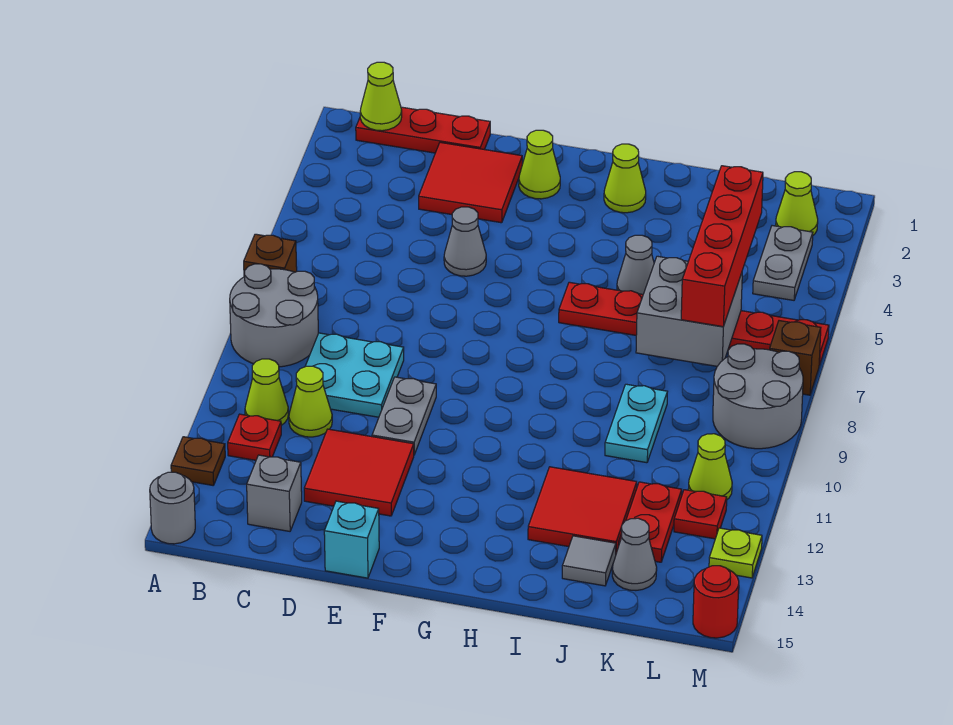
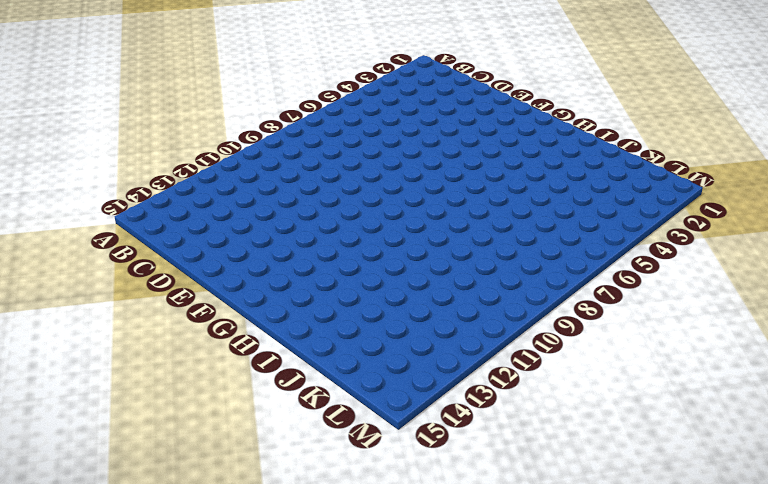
none -> brown 1x1 brick [244,234,297,277]
none -> grey 2x2 round brick [230,264,318,367]
none -> brown 1x1 plate [171,437,225,485]
none -> grey 1x1 round brick [150,472,195,544]

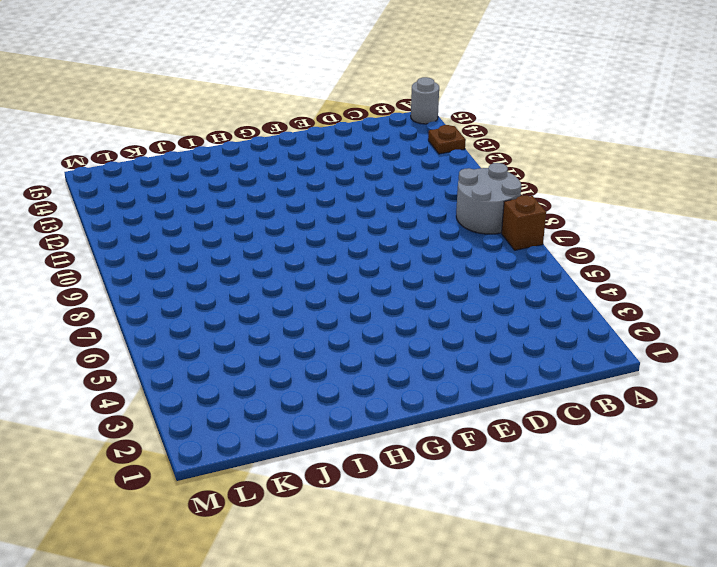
none -> red 1x3 plate [356,107,490,153]
none -> lime 1x1 cone [245,359,288,425]
none -> red 1x1 plate [228,414,281,460]
none -> cyan 2x2 plate [305,333,404,417]

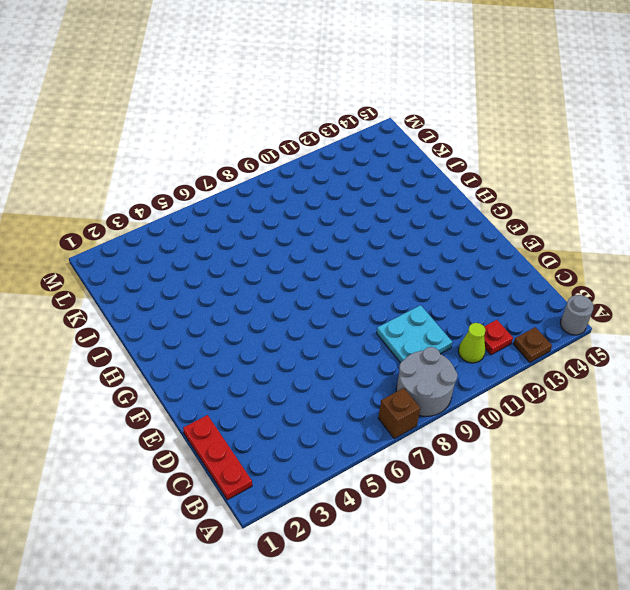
none -> lime 1x1 cone [289,366,332,437]
none -> grey 1x1 brick [247,455,302,531]
none -> red 2x2 tile [419,142,522,223]
none -> red 2x2 tile [304,429,414,516]

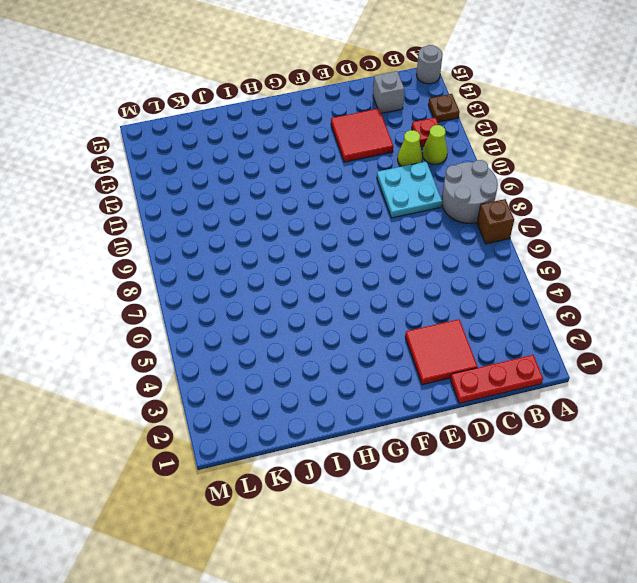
none -> grey 1x1 cone [444,207,486,276]
none -> grey 1x2 plate [372,377,436,455]
none -> cyan 1x1 brick [324,501,379,578]
none -> lime 1x1 cone [519,130,560,199]

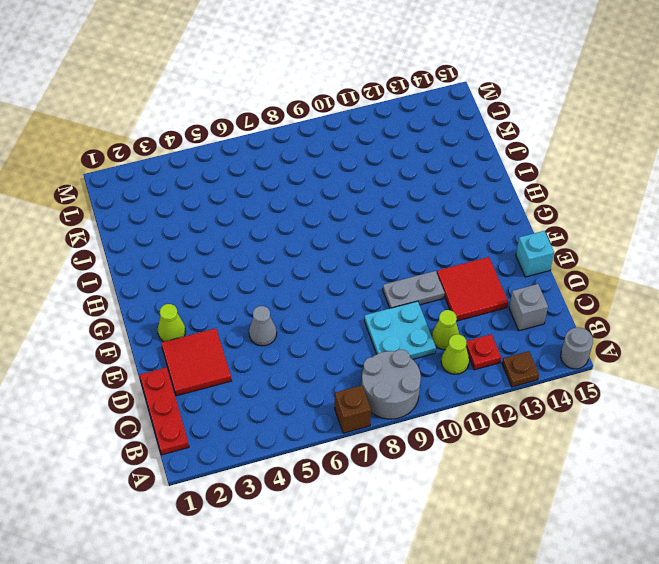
none -> lime 1x1 cone [604,144,646,213]
none -> red 1x6 plate [559,282,829,366]
none -> grey 1x1 cone [617,235,654,294]
none -> red 2x2 tile [528,467,637,553]

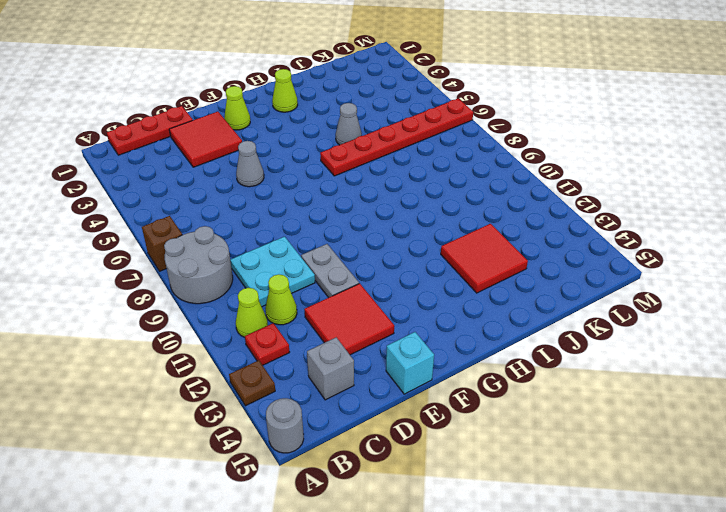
none -> cyan 1x2 plate [605,384,667,463]
none -> grey 1x1 tile [562,536,616,586]
none -> red 1x2 plate [618,482,682,562]
none -> grey 1x1 cone [612,518,657,590]

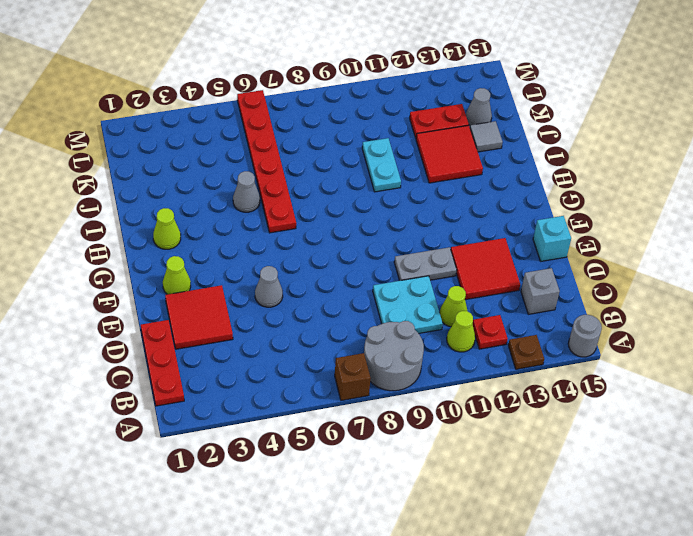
cyan 1x2 plate [362,138,401,192] -> cyan 1x2 plate turned to [605,384,667,463]
none -> lime 1x1 cone [776,172,818,235]
none -> grey 1x2 plate [753,226,813,300]
none -> grey 2x2 round brick [713,344,803,449]
none -> lime 1x1 cone [688,434,732,499]

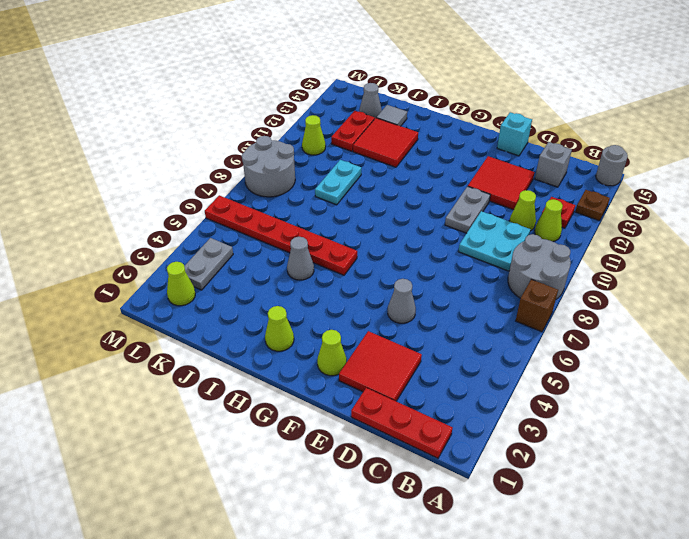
none -> red 1x1 plate [674,490,727,539]
none -> brown 1x1 brick [770,321,821,395]
none -> lime 1x1 plate [709,528,762,578]
none -> red 1x1 round brick [693,566,739,638]

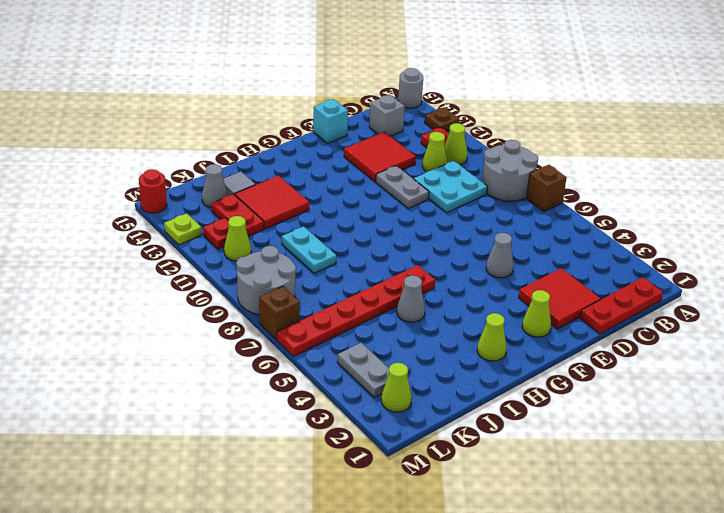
none -> lime 1x1 cone [360,62,402,131]
none -> grey 2x2 brick [636,256,742,366]
none -> red 1x4 brick [681,166,763,327]

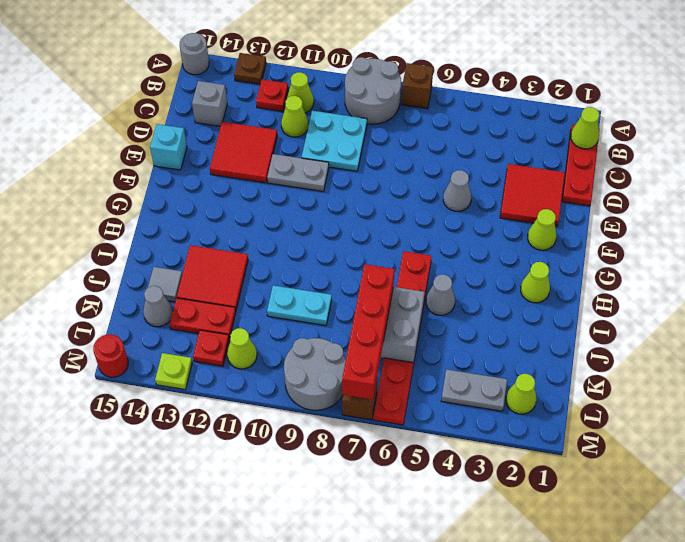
red 1x4 brick [342,264,394,400] -> red 1x4 brick turned to [681,166,763,327]

